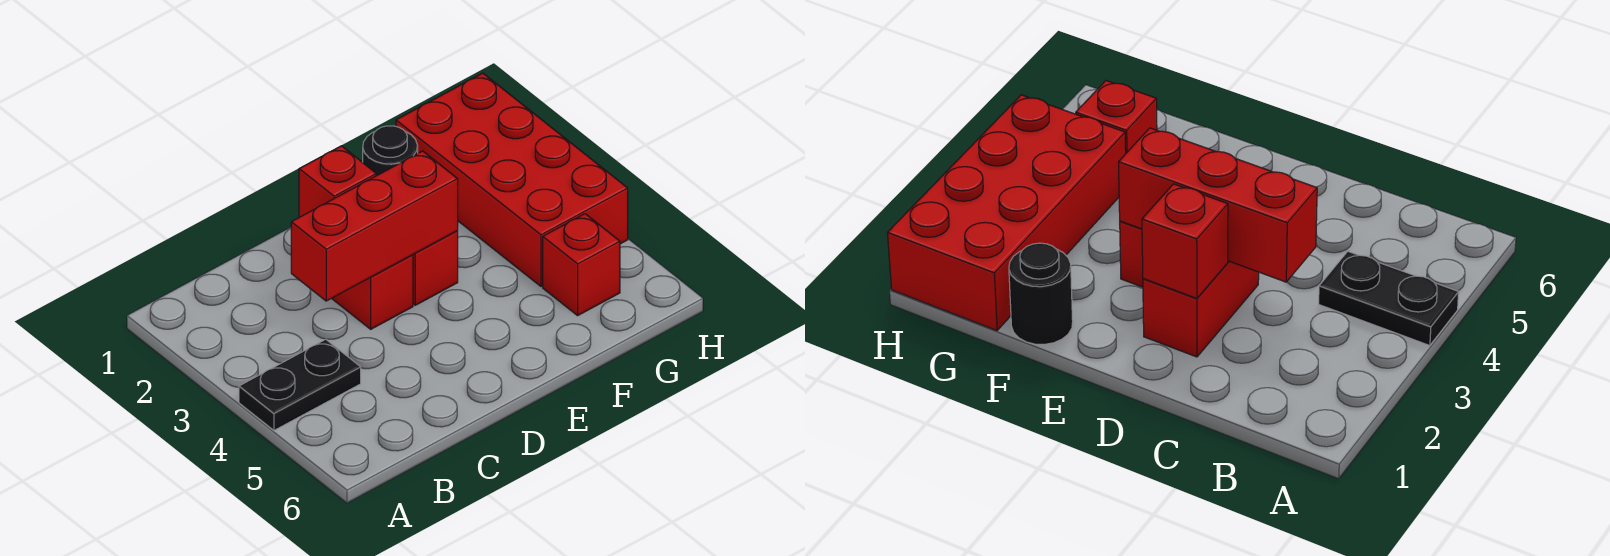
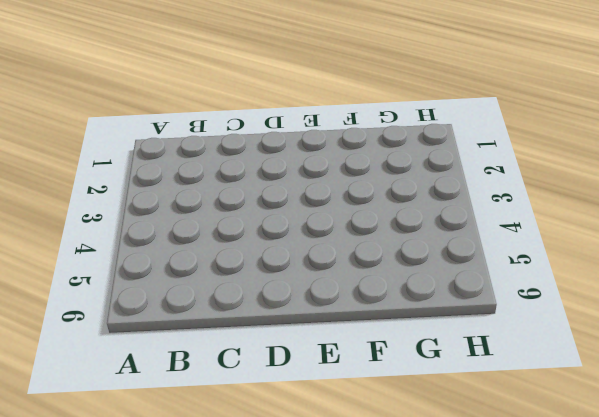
none -> black 1x2 plate [239,339,361,430]
none -> red 1x2 brick [332,255,413,329]

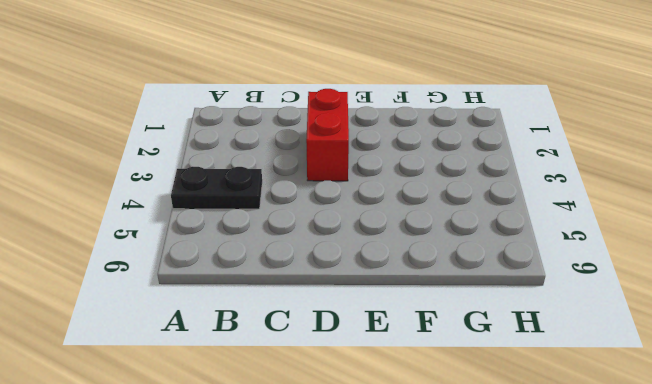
none -> red 1x1 brick [413,231,458,305]
none -> black 1x1 round brick [363,126,418,176]

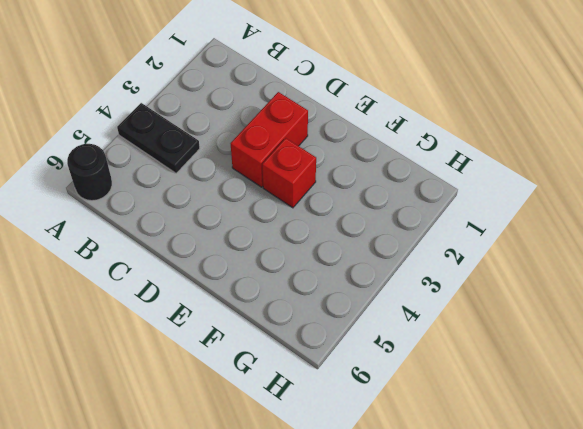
black 1x1 round brick [67,144,112,201] -> black 1x1 round brick moved to [363,126,418,176]
none -> red 2x4 brick [396,73,628,286]
none -> red 1x1 brick [543,214,620,316]

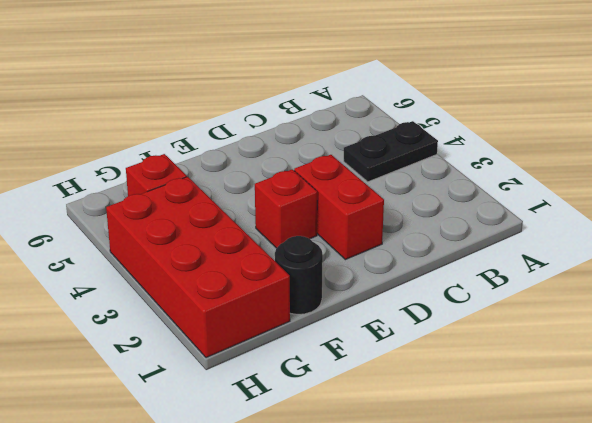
none -> red 1x3 brick [291,151,458,301]
none -> red 1x1 brick [299,146,376,217]

